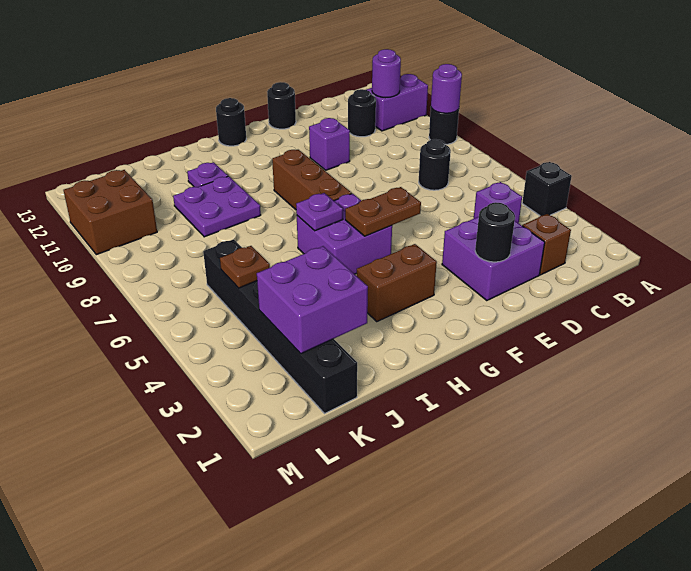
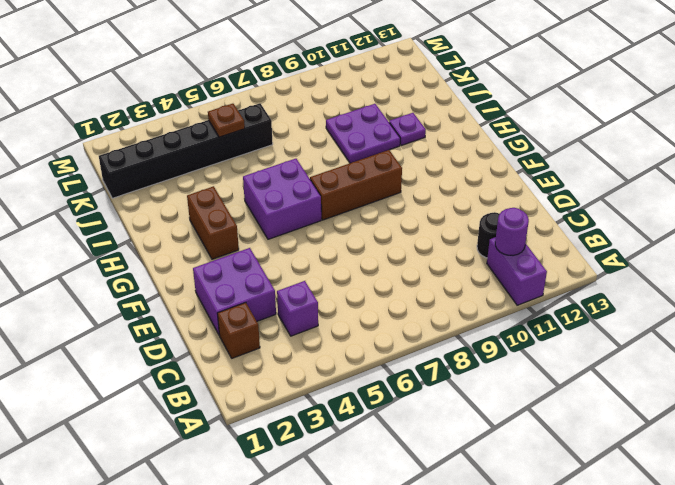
none -> black 1x1 brick [522,162,572,216]
none -> black 1x1 round brick [429,108,459,145]
none -> black 1x1 round brick [419,139,451,190]

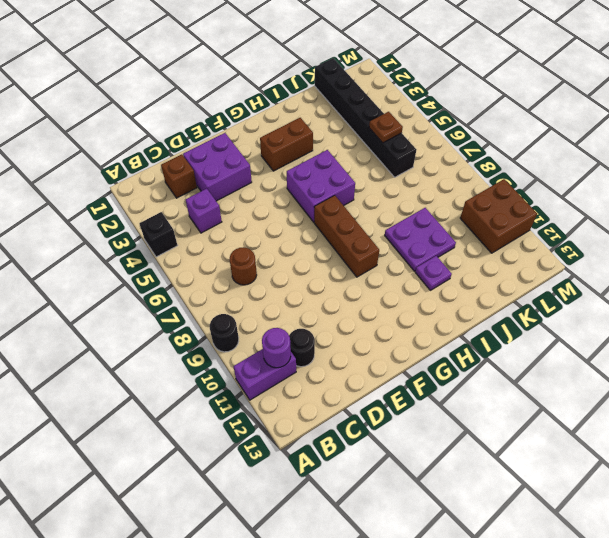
brown 1x1 round brick [230,247,257,285] -> black 1x1 round brick [419,139,451,190]
none -> purple 1x1 brick [309,118,350,170]
none -> black 1x1 round brick [267,82,296,129]
none -> black 1x1 round brick [216,98,246,146]

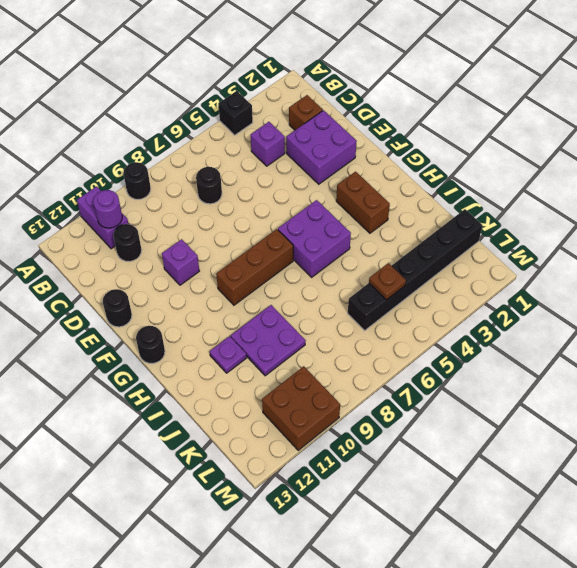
none -> purple 1x1 round brick [431,64,462,113]
none -> black 1x1 round brick [475,202,515,262]
none -> brown 1x2 plate [345,187,421,236]

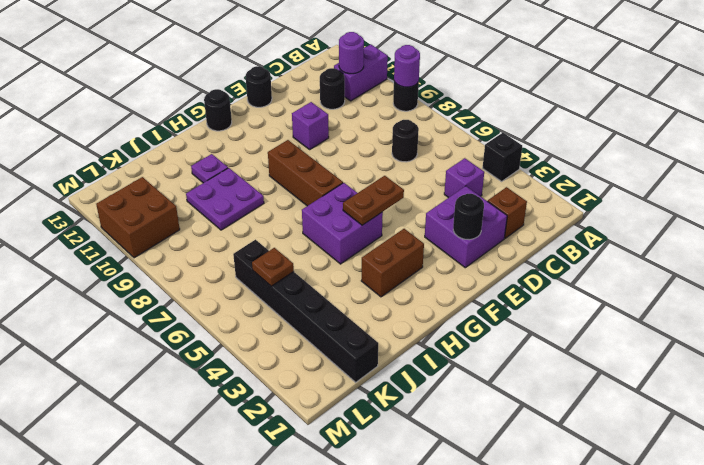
none -> purple 1x1 plate [296,193,343,231]
none -> purple 2x2 brick [257,246,368,354]

